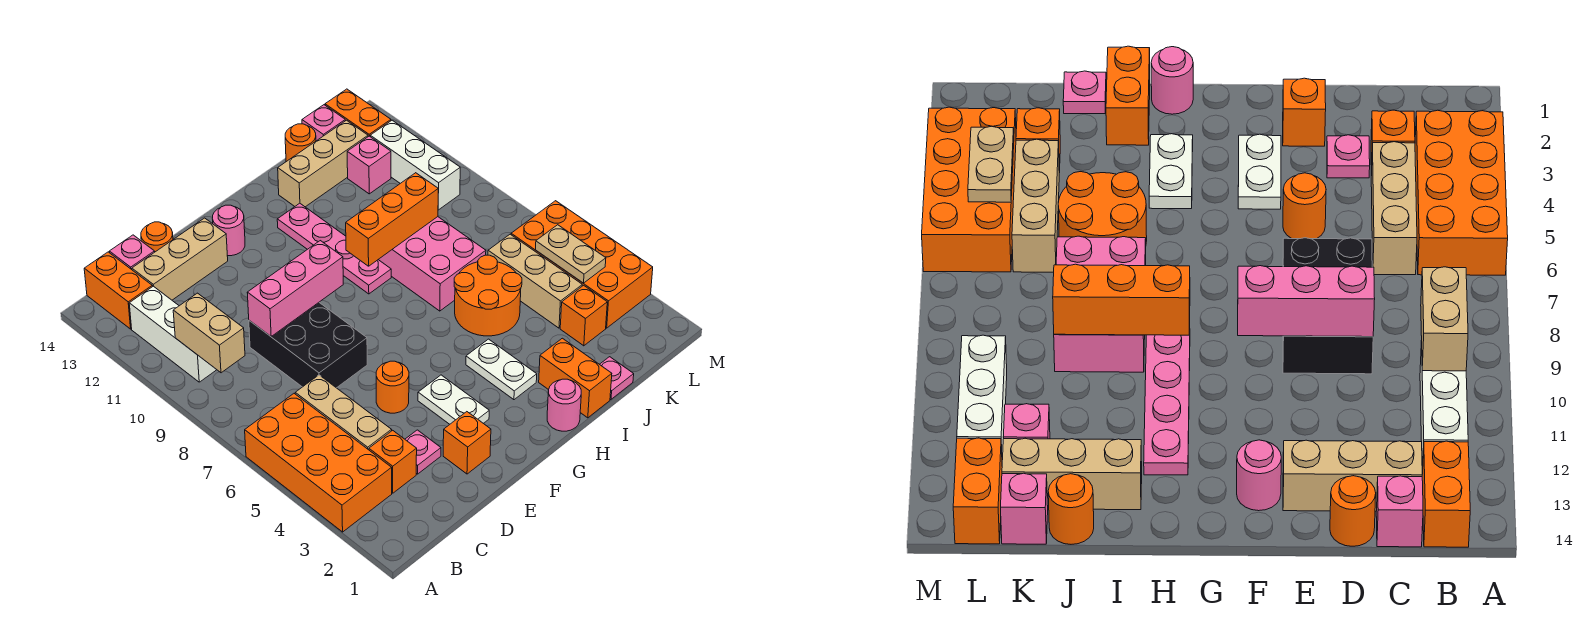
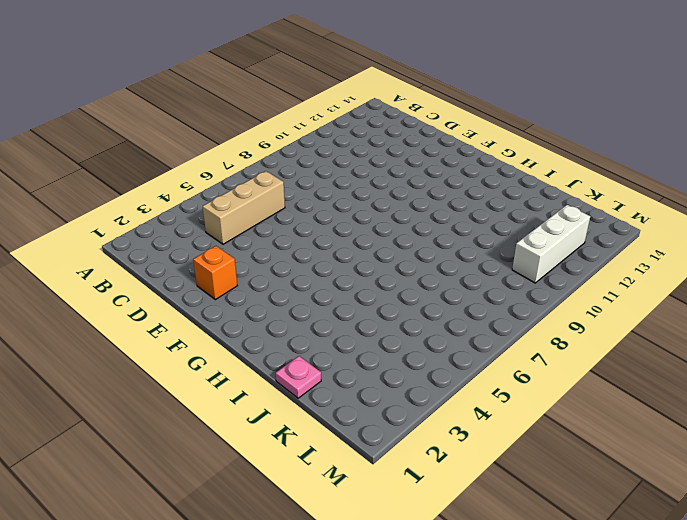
none -> orange 2x4 brick [245,394,392,532]
none -> white 1x3 brick [129,286,217,382]
none -> orange 1x2 brick [84,252,152,329]
none -> orange 1x1 brick [369,430,417,493]

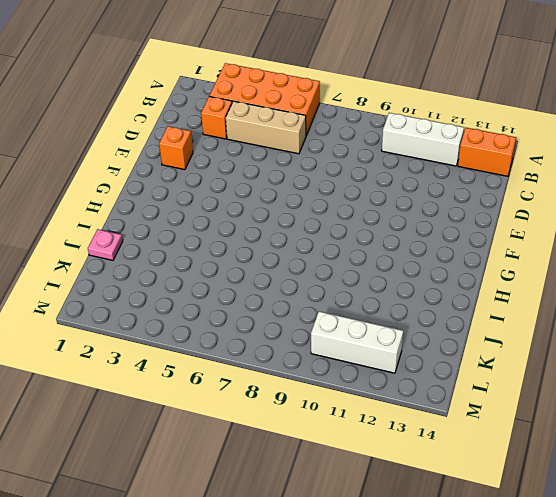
none -> tan 1x3 brick [132,218,228,300]
none -> pink 1x1 brick [109,235,155,270]
none -> pink 1x1 plate [405,430,441,474]
none -> black 2x3 brick [249,303,367,388]

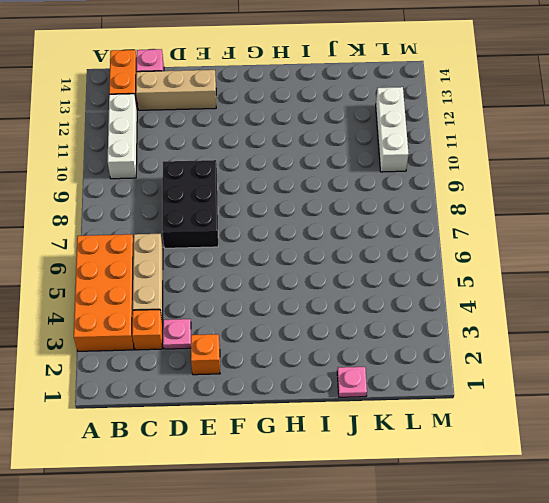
none -> orange 1x1 round brick [141,222,173,252]
none -> orange 1x1 round brick [376,361,409,413]
none -> white 1x2 plate [418,375,489,424]
none -> pink 1x1 round brick [212,205,245,256]

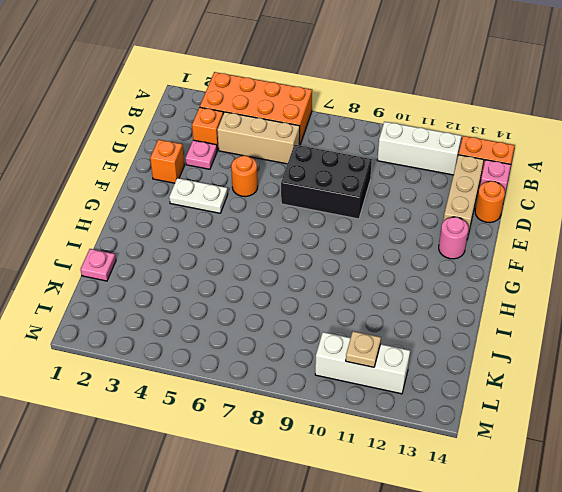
tan 1x1 plate [346,331,381,367] -> none
none -> pink 1x1 round brick [547,379,581,431]
none -> white 1x2 plate [466,339,537,400]
none -> pink 1x4 plate [277,203,391,294]
none -> orange 1x2 brick [539,338,612,418]

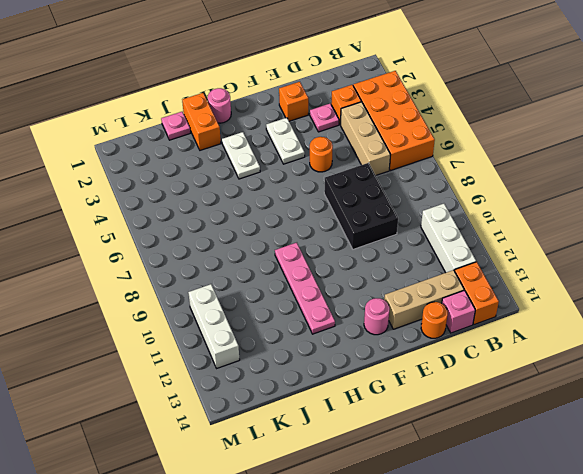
none -> orange 2x2 round brick [454,255,522,336]
none -> pink 2x3 brick [378,217,486,311]
none -> tan 1x3 brick [278,120,368,207]
none -> orange 1x1 round brick [285,124,316,162]

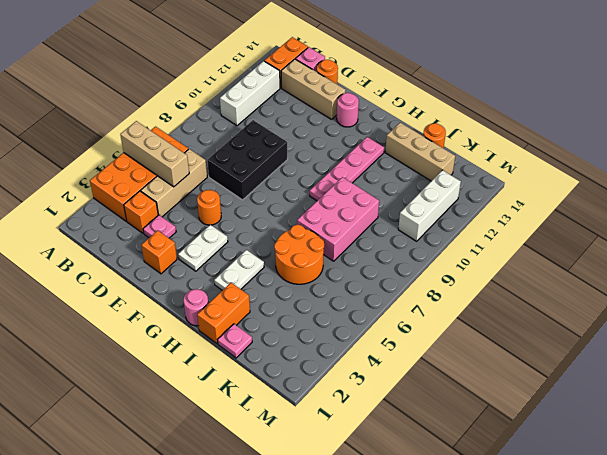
tan 1x3 brick [120,121,189,187] -> tan 1x3 brick turned to [488,234,582,328]
none -> orange 1x1 brick [560,285,607,346]
none -> pink 1x1 brick [347,136,391,194]
none -> pink 1x1 brick [302,105,345,141]
none -> orange 2x4 brick [511,201,653,328]

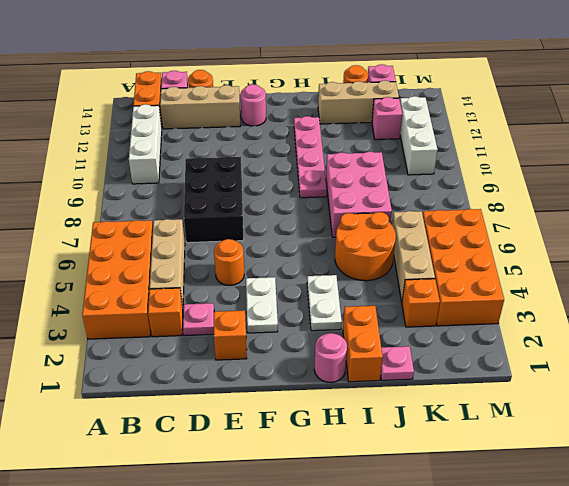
none -> orange 1x2 brick [325,89,391,137]
none -> tan 1x2 brick [173,293,245,373]
none -> pink 1x3 brick [247,241,343,336]
none -> orange 1x3 brick [346,173,438,266]

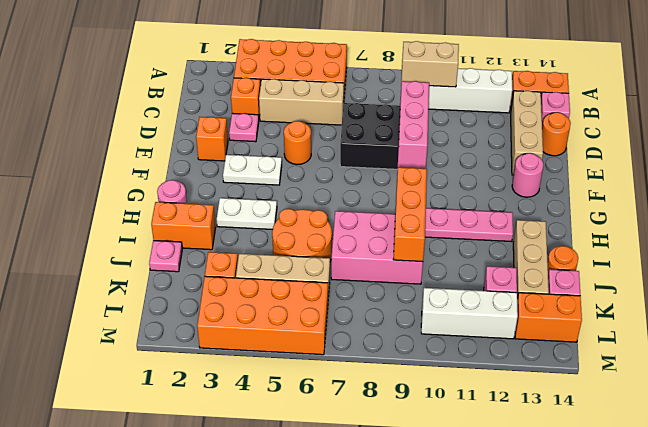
none -> tan 1x2 plate [536,225,606,283]

